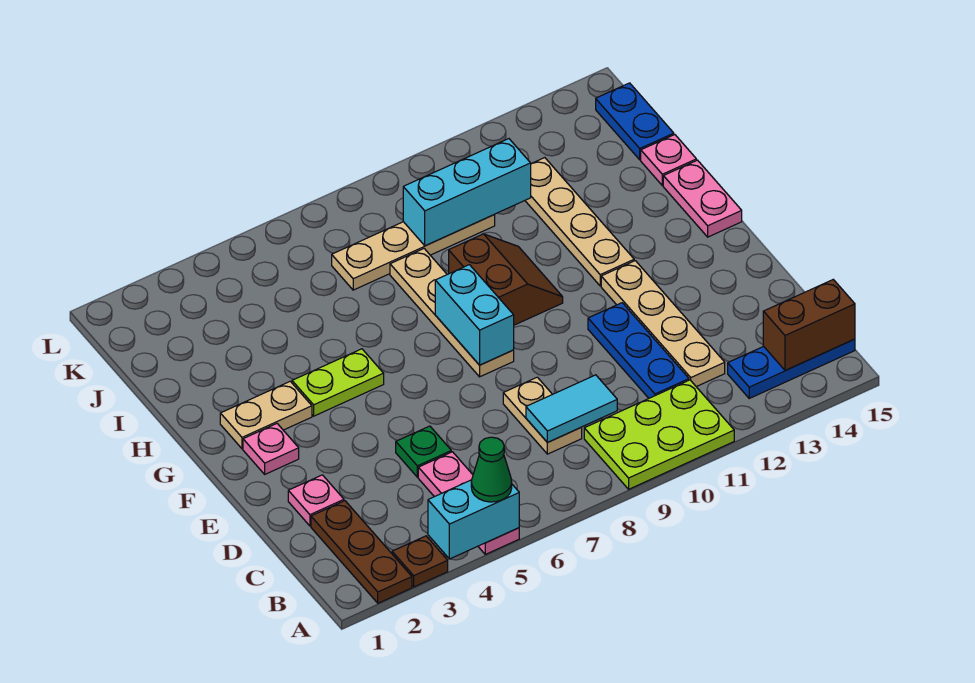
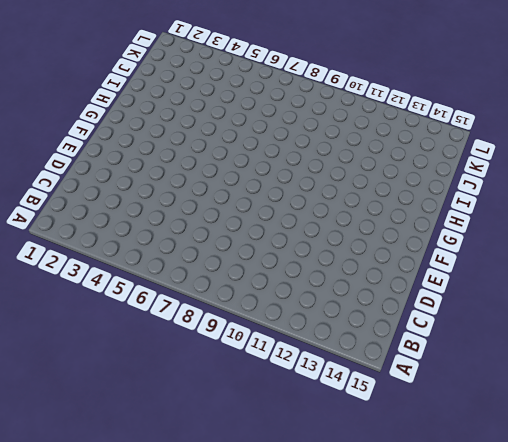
none -> brown 1x3 plate [311,501,412,603]
none -> brown 1x1 plate [392,536,448,587]
none -> pink 1x3 plate [418,452,519,554]

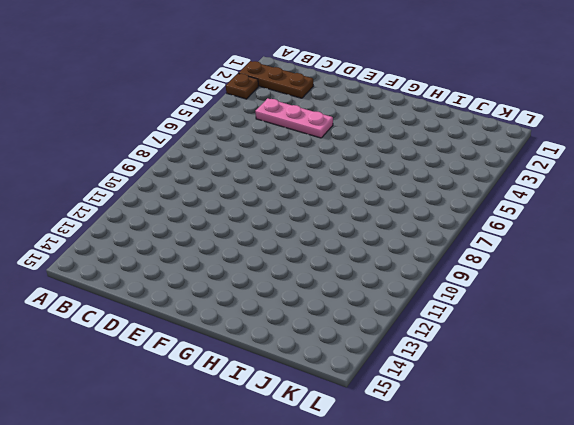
pink 1x3 plate [255,98,333,138] -> pink 1x3 plate moved to [418,452,519,554]
none -> lime 2x3 plate [584,380,734,489]
none -> blue 1x3 plate [728,339,855,398]
none -> tan 1x2 plate [503,377,582,454]

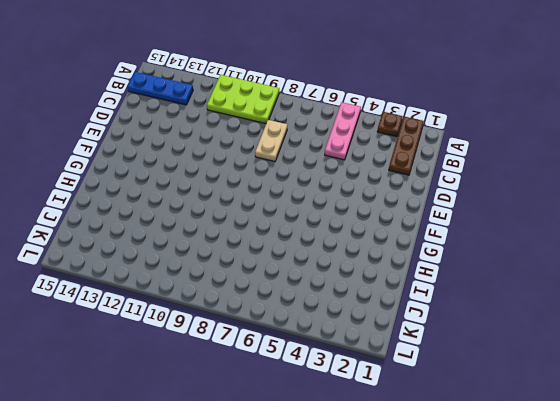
none -> blue 1x3 plate [588,303,689,398]
none -> tan 1x4 plate [601,261,725,387]
none -> pink 1x1 plate [288,475,344,526]

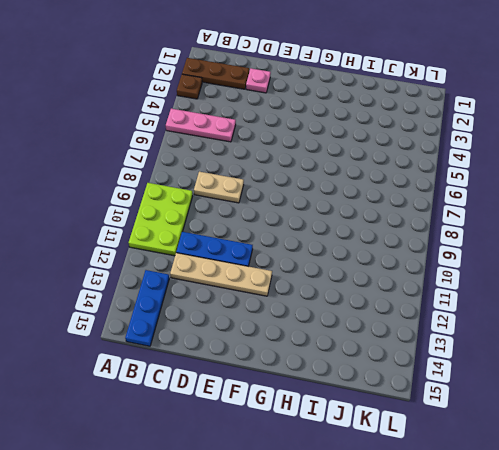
none -> green 1x1 plate [396,426,451,477]
none -> pink 1x1 plate [243,424,299,474]
none -> tan 1x4 plate [390,249,514,377]

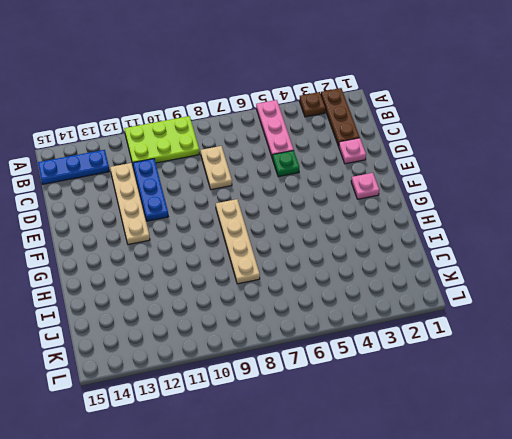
none -> tan 1x2 plate [220,381,312,449]
none -> lime 1x2 plate [292,349,384,416]
none -> brown 2x2 slope [449,234,563,325]

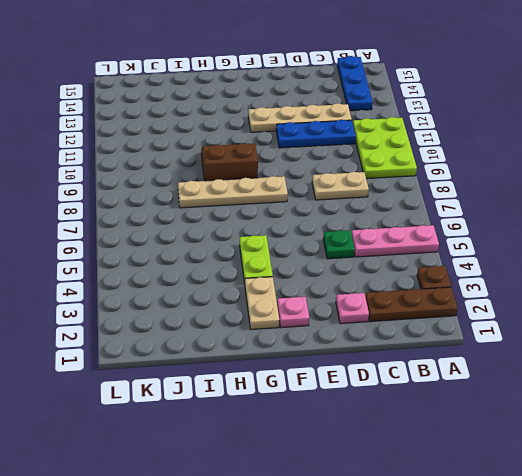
none -> tan 1x4 plate [525,158,634,286]
none -> pink 1x2 plate [663,160,742,237]
none -> pink 1x1 plate [641,135,696,186]

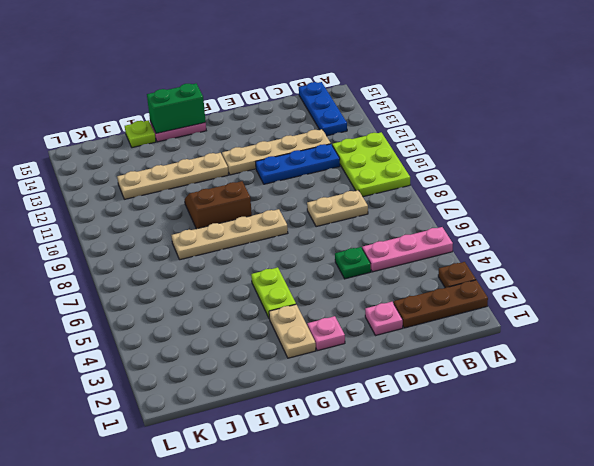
green 1x2 brick [147,84,206,133] -> none
lime 1x1 plate [125,120,156,148] -> pink 1x1 plate [641,135,696,186]
none -> tan 1x4 plate [332,215,495,290]
none -> blue 1x2 plate [596,83,674,160]
none -> cyan 1x2 brick [428,480,519,559]

